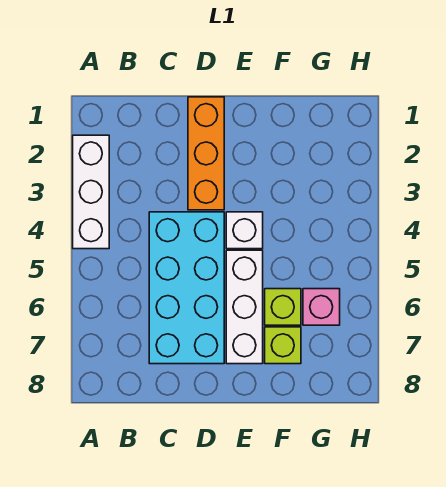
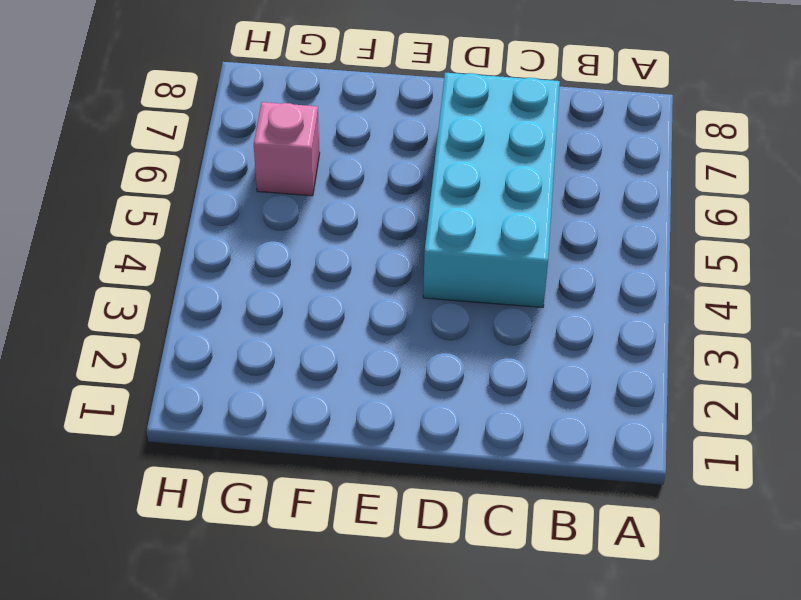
none -> white 1x3 brick [73,135,109,249]
none -> orange 1x3 brick [188,97,224,210]

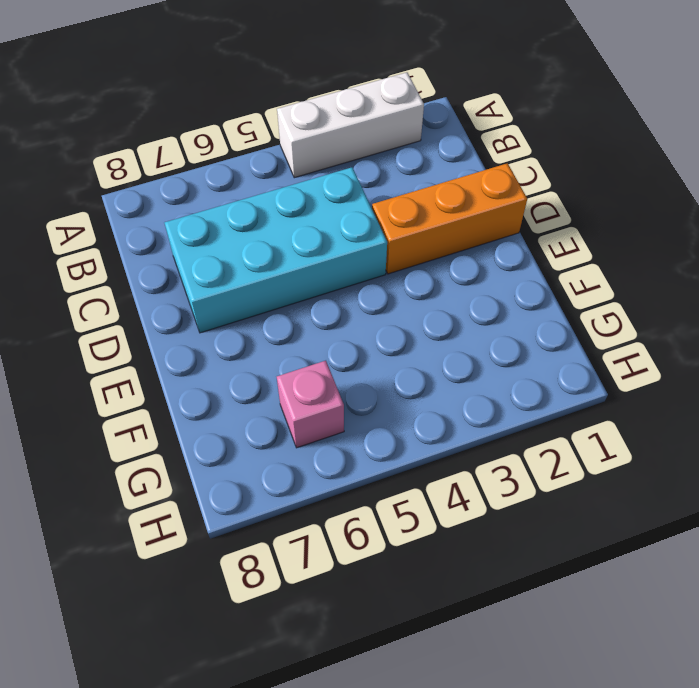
none -> white 1x1 brick [226,212,263,249]
none -> white 1x3 brick [226,250,263,364]

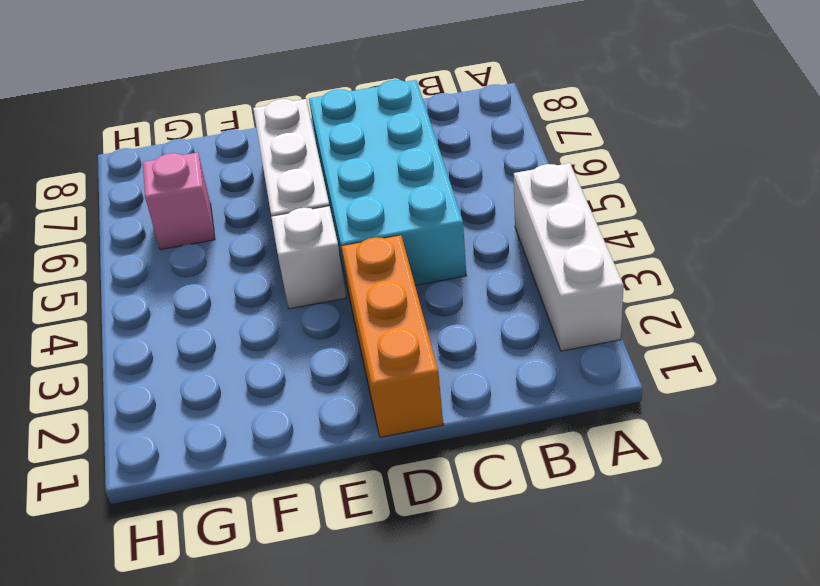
none -> lime 1x1 brick [265,289,301,325]
none -> lime 1x1 brick [265,327,301,364]

